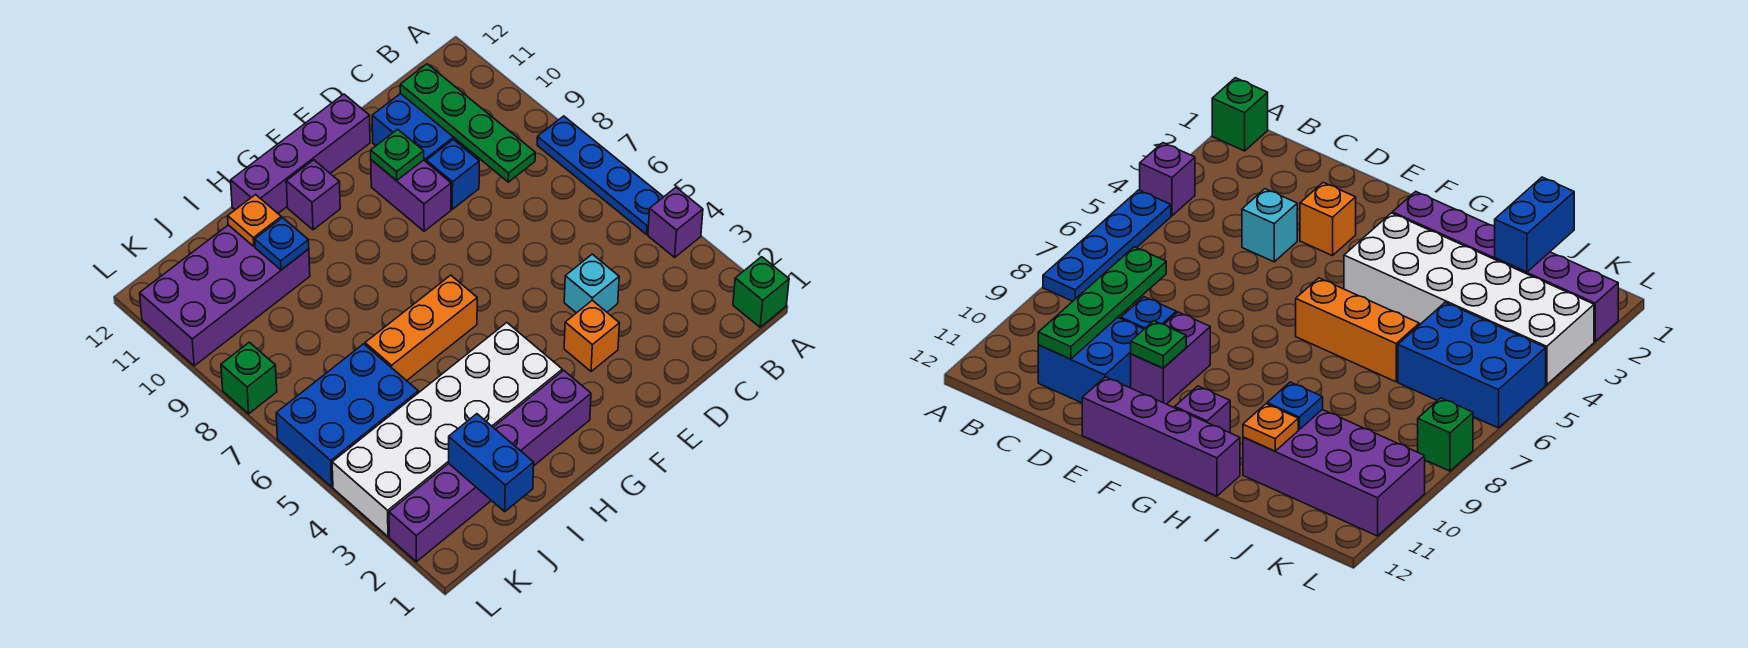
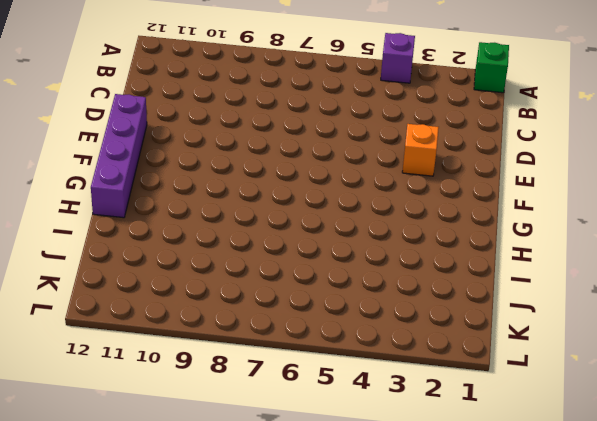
none -> blue 1x4 plate [537,116,663,234]
none -> blue 2x2 brick [372,94,471,162]
none -> cyan 1x1 brick [564,254,619,313]

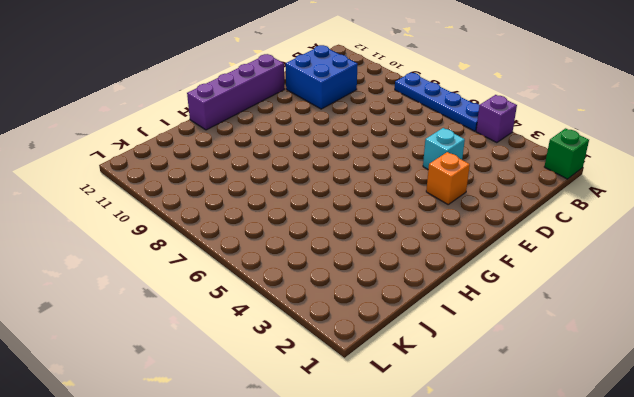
none -> blue 1x1 brick [426,140,479,209]
none -> purple 1x2 brick [371,160,451,231]
none -> purple 1x6 brick [389,370,591,562]

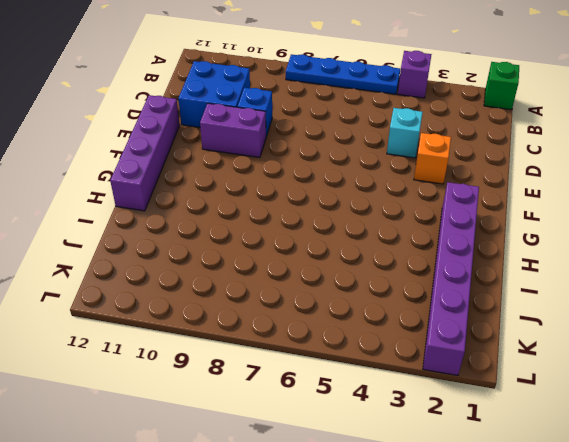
none -> white 2x6 brick [332,323,562,536]
none -> orange 1x3 brick [365,275,477,381]
none -> purple 1x1 brick [286,160,340,230]

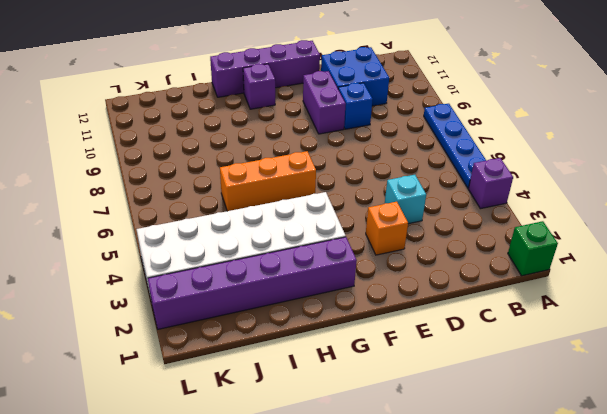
none -> purple 2x4 brick [140,225,310,366]
none -> blue 2x3 brick [276,344,418,487]
none -> green 1x1 brick [221,342,277,414]

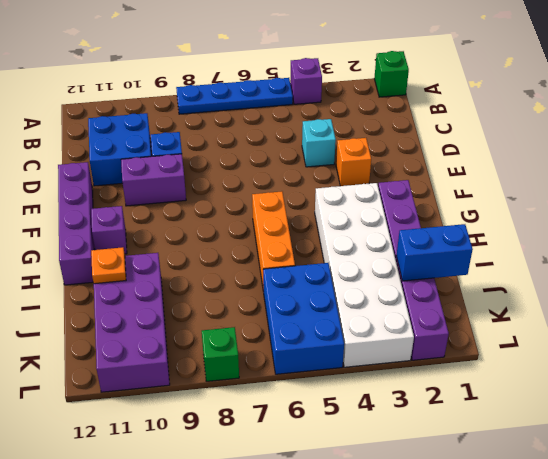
none -> green 1x4 plate [400,64,535,182]
none -> green 1x1 plate [371,129,424,181]
none -> blue 1x1 plate [255,218,309,270]

